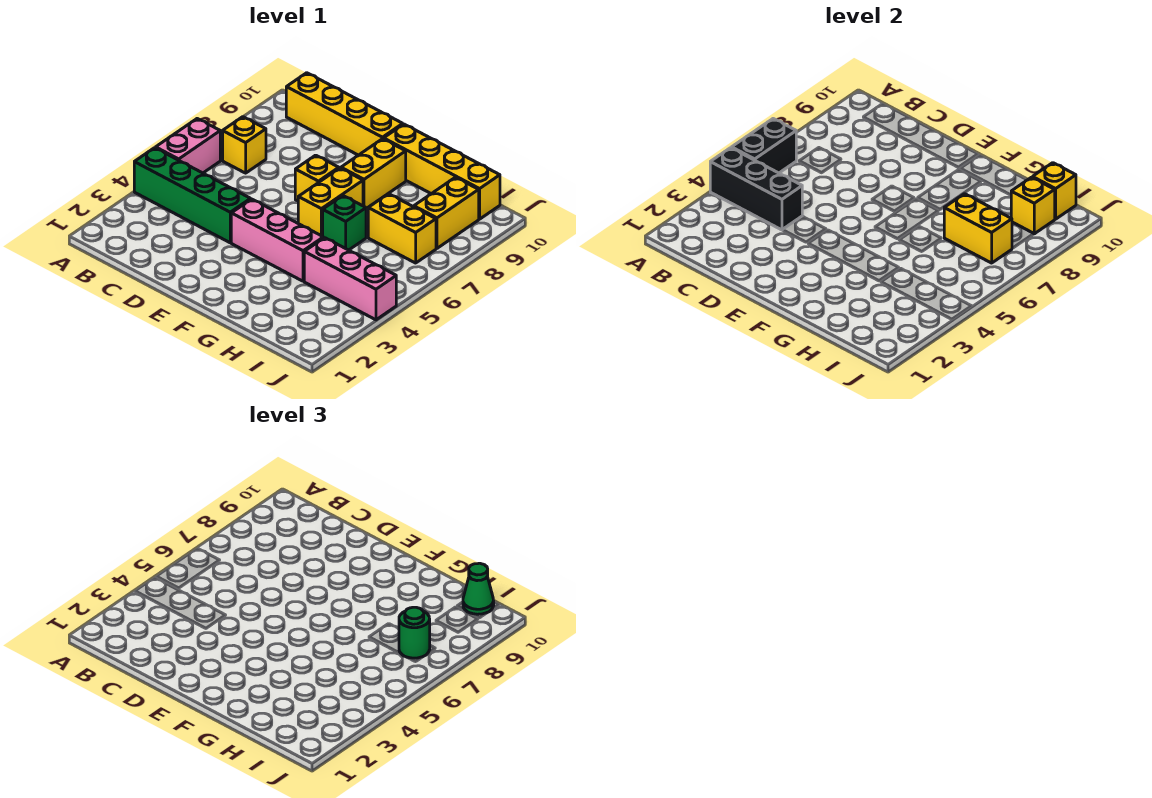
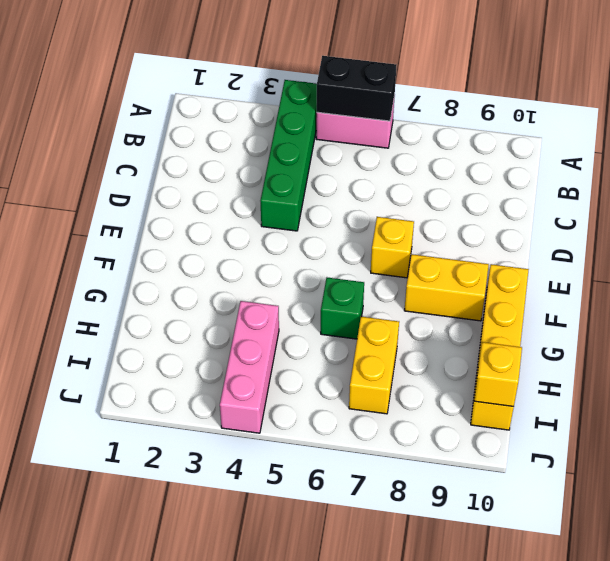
none -> yellow 1x1 brick [223,117,266,173]
none -> yellow 1x4 brick [286,73,403,155]
none -> pink 1x3 brick [231,199,323,281]

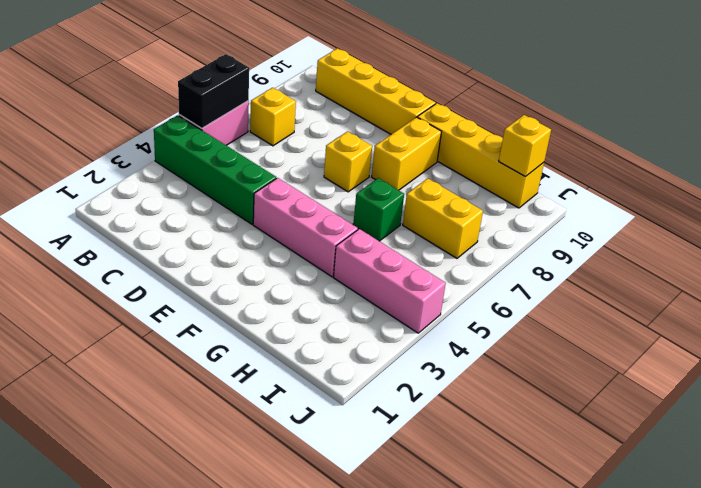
none -> yellow 1x2 brick [298,168,363,236]
none -> yellow 1x2 brick [414,177,479,248]
none -> black 1x3 brick [710,148,802,230]

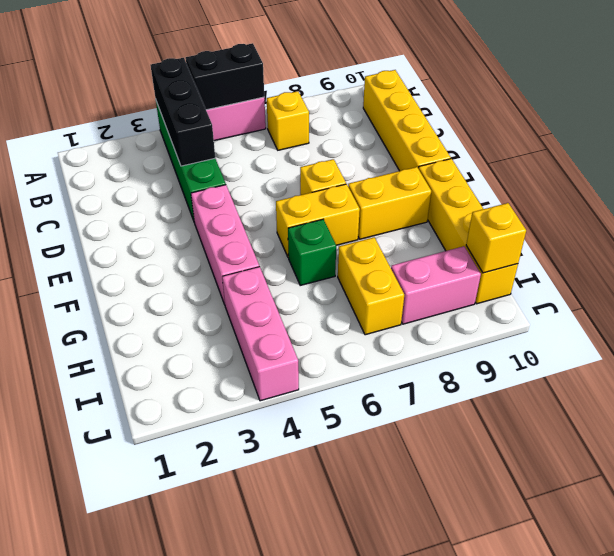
pink 1x2 brick [391,246,481,324] -> yellow 1x2 brick [414,177,479,248]
none -> yellow 1x2 brick [944,194,1012,263]
none -> yellow 1x1 brick [1011,177,1055,234]
none -> green 1x1 round brick [399,607,430,658]

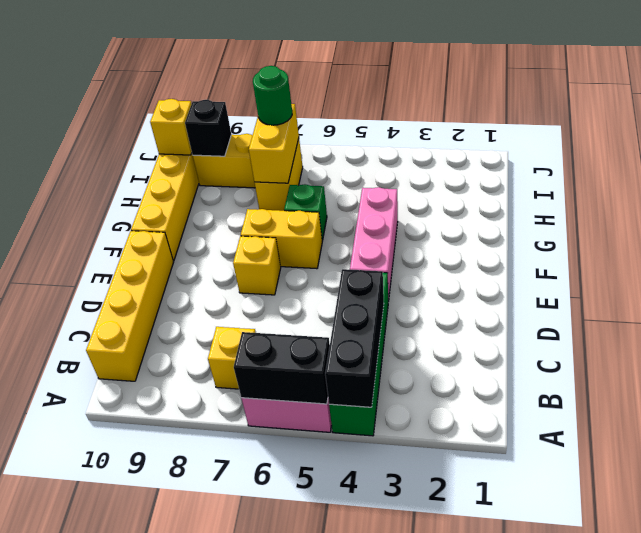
black 1x1 brick [185,100,231,156] -> yellow 1x1 brick [1011,177,1055,234]
none -> yellow 1x2 brick [341,139,406,208]
none -> pink 1x3 brick [304,238,396,320]
none -> green 1x1 cone [463,563,494,614]

